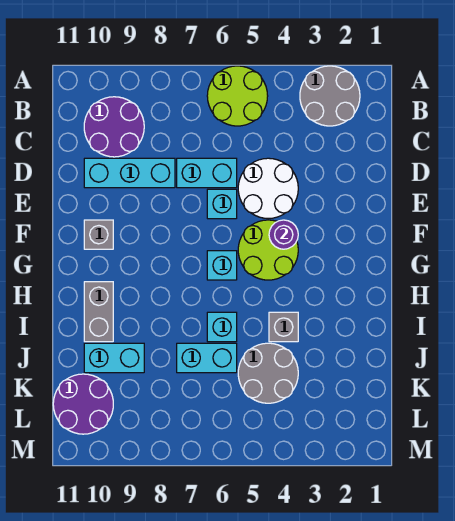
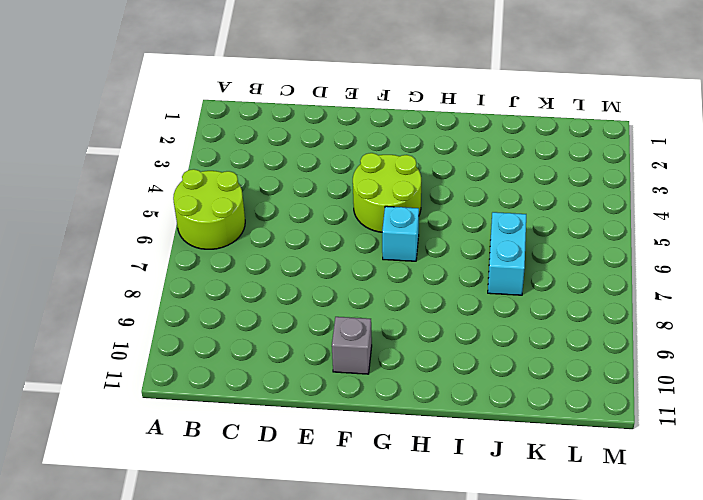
none -> grey 2x2 round brick [300,66,360,126]
none -> purple 2x2 round brick [84,97,144,157]
none -> white 2x2 round brick [238,158,298,219]

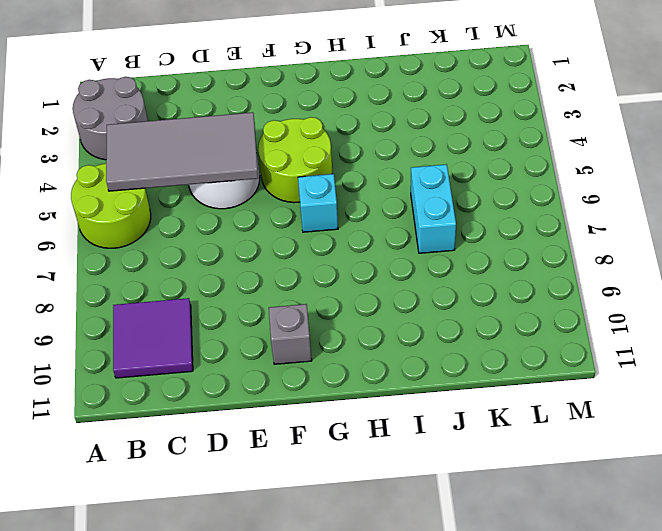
grey 2x4 tile [106,112,258,191] -> none
purple 2x2 tile [113,298,193,378] -> purple 2x2 round brick [84,97,144,157]
none -> cyan 1x2 brick [177,158,237,188]
none -> cyan 1x3 brick [84,158,175,188]
none -> cyan 1x1 brick [207,189,237,219]

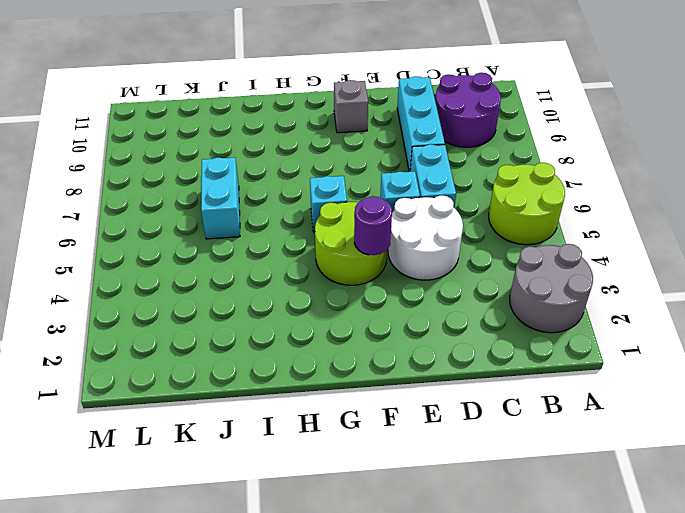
none -> grey 1x2 brick [84,282,113,342]
none -> grey 1x1 brick [269,312,298,342]
none -> cyan 1x1 brick [207,312,237,342]

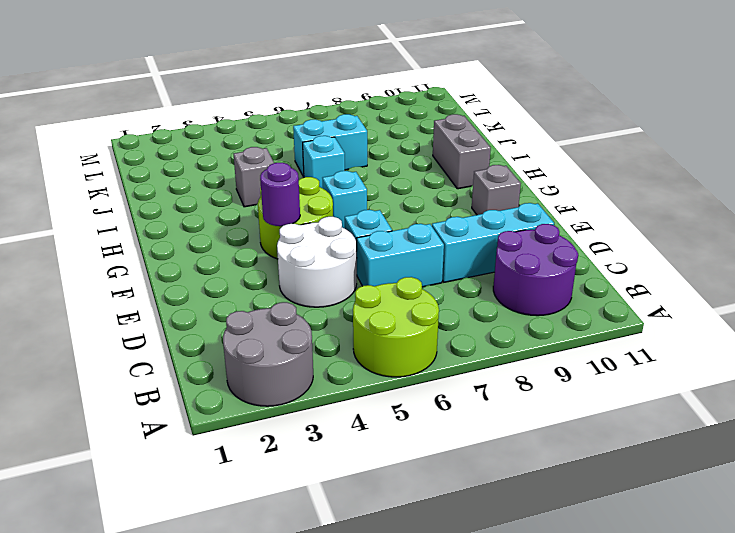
none -> grey 2x2 round brick [238,343,298,403]
none -> cyan 1x2 brick [84,343,144,373]
none -> purple 2x2 round brick [53,374,113,434]

